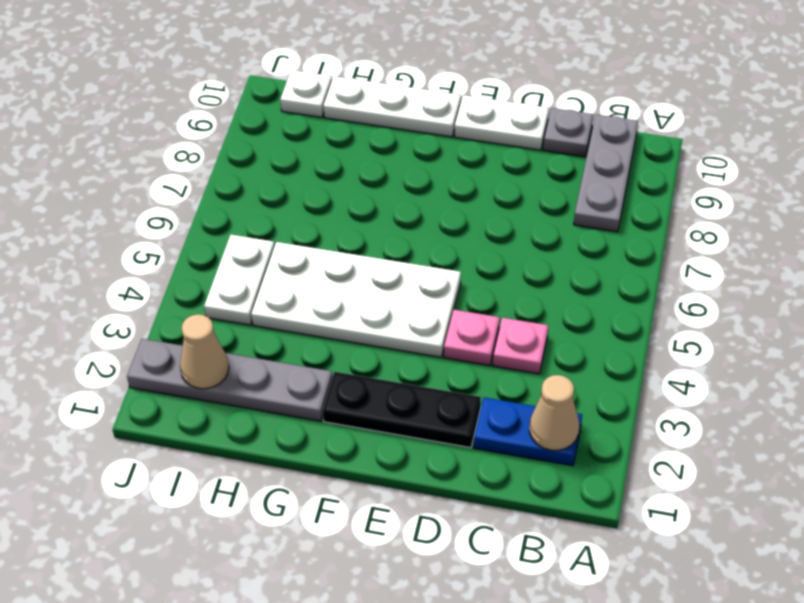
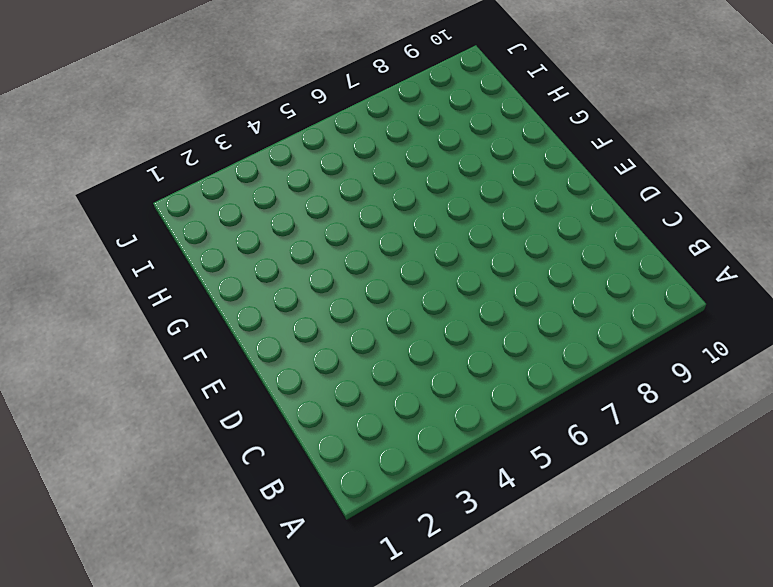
none -> blue 1x2 plate [474,397,582,466]
none -> grey 1x3 plate [574,115,638,232]
none -> pink 1x1 plate [493,318,548,374]

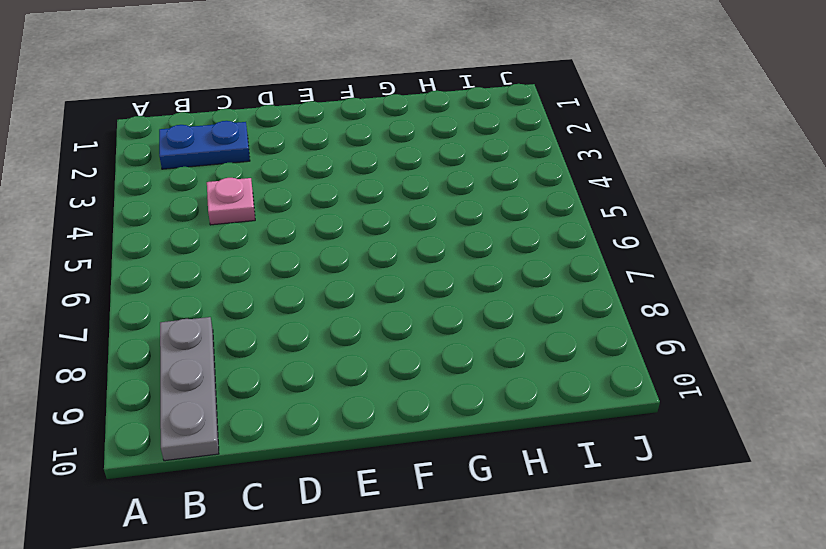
none -> grey 1x1 plate [543,108,593,157]
none -> black 1x3 plate [323,372,481,448]
none -> pink 1x1 plate [444,310,500,366]

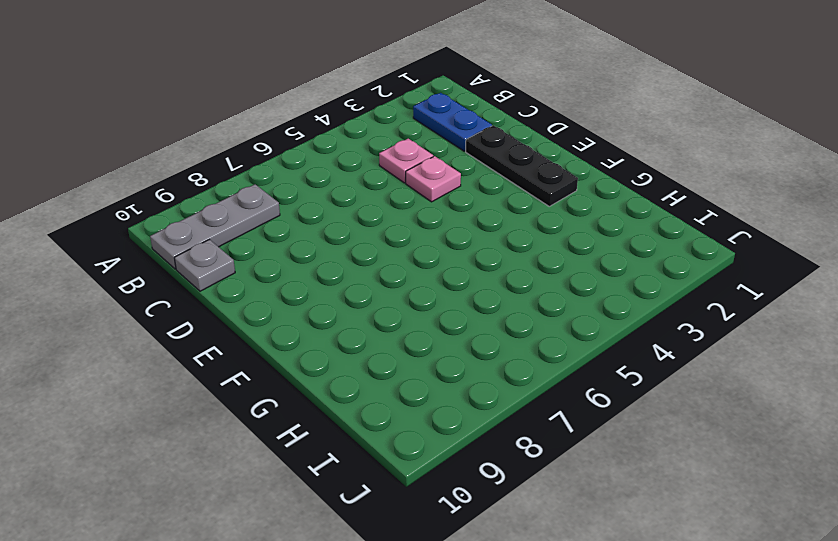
none -> white 1x2 plate [455,95,549,150]
none -> white 2x4 plate [251,242,461,357]
none -> white 1x3 plate [323,76,461,137]

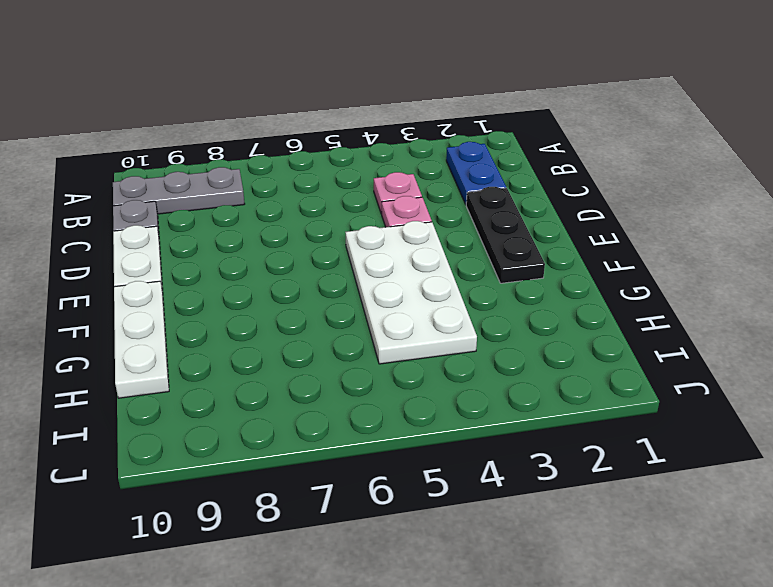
none -> grey 1x4 plate [127,339,333,421]
none -> white 1x2 plate [204,235,275,325]
none -> white 1x1 plate [280,70,332,117]

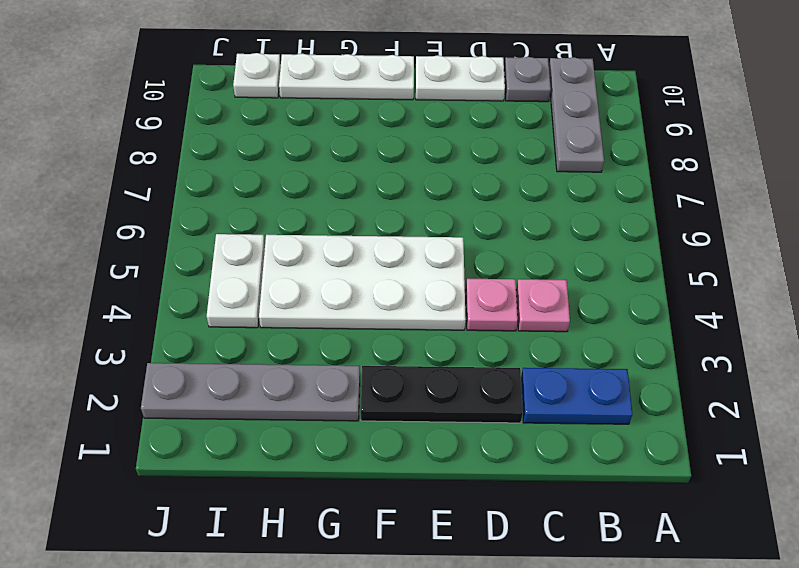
none -> tan 1x1 cone [530,375,579,450]
none -> tan 1x1 cone [180,314,229,389]

